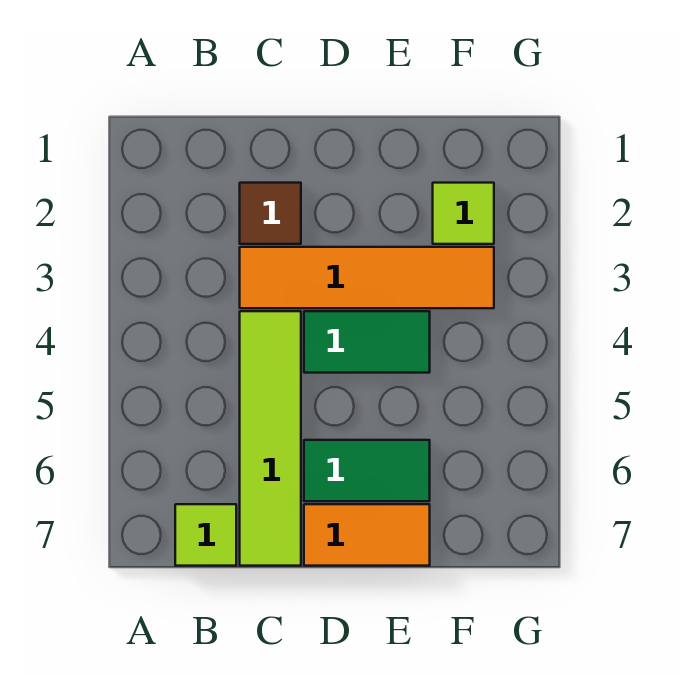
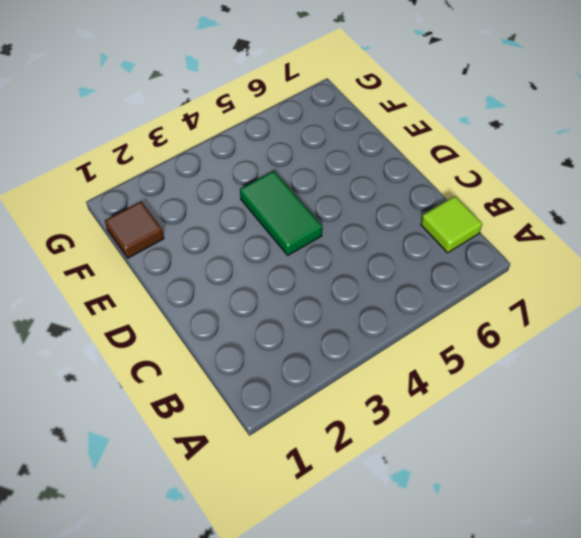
brown 1x1 tile [105,202,164,258] -> brown 1x1 tile moved to [240,183,301,244]
none -> orange 1x4 tile [240,247,494,308]
none -> lime 1x4 tile [240,311,301,566]

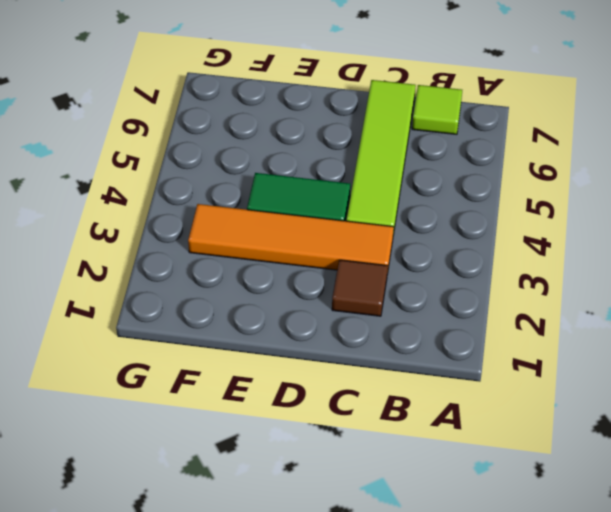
none -> green 1x2 tile [304,440,430,501]
none -> orange 1x2 tile [304,504,430,566]

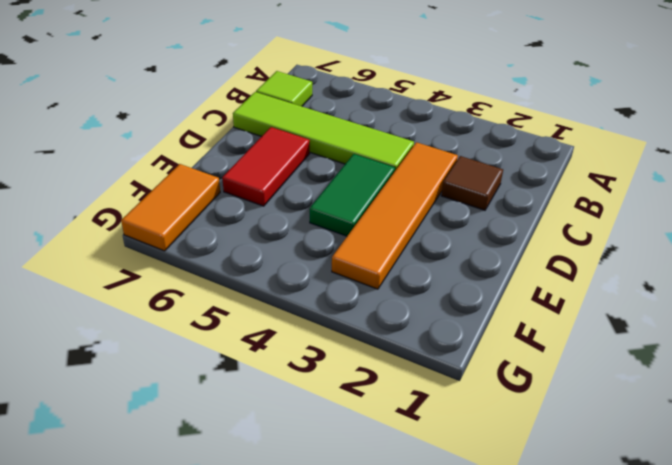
red 1x2 tile [222,127,310,206] -> green 1x2 tile [304,440,430,501]
orange 1x2 tile [121,164,220,251] -> orange 1x2 tile moved to [304,504,430,566]
none -> lime 1x1 tile [433,183,494,244]

